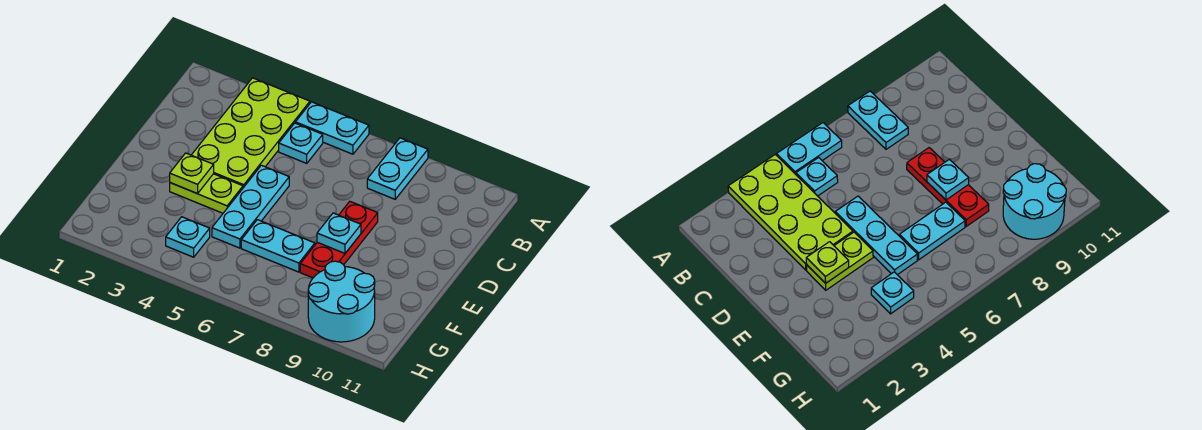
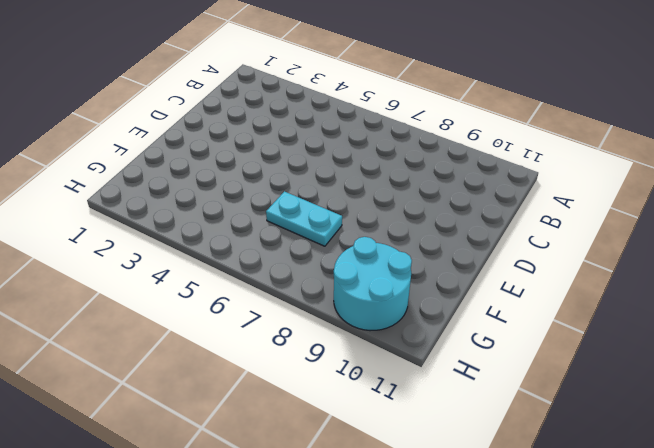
none -> lime 2x4 plate [192,78,310,188]
none -> cyan 1x2 plate [295,102,369,154]
none -> cyan 1x2 plate [367,138,428,199]

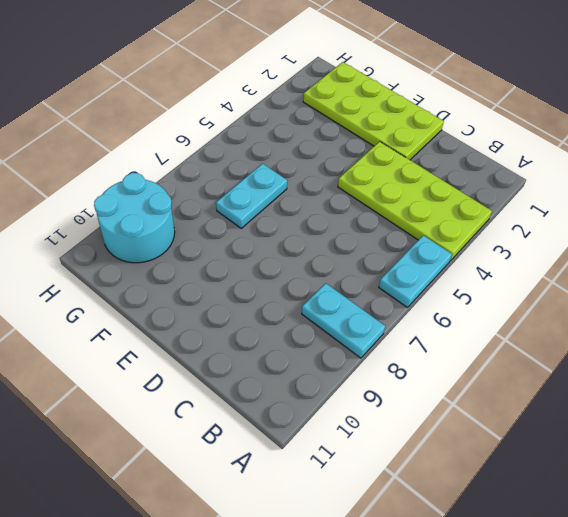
lime 2x4 plate [303,62,444,160] -> none
none -> cyan 1x1 plate [279,123,323,163]
none -> cyan 1x3 plate [212,165,289,248]
none -> red 1x3 plate [300,202,378,278]

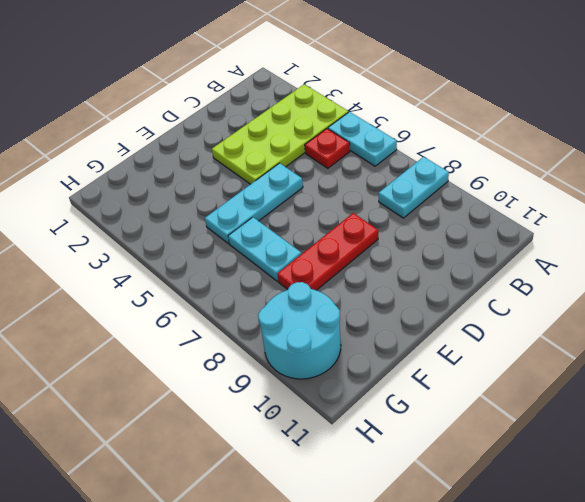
red 1x1 plate [305,129,350,168] -> cyan 1x1 plate [279,123,323,163]
none -> lime 1x2 plate [170,174,243,213]
none -> cyan 1x1 plate [166,217,210,257]
none -> lime 1x1 plate [170,153,214,193]

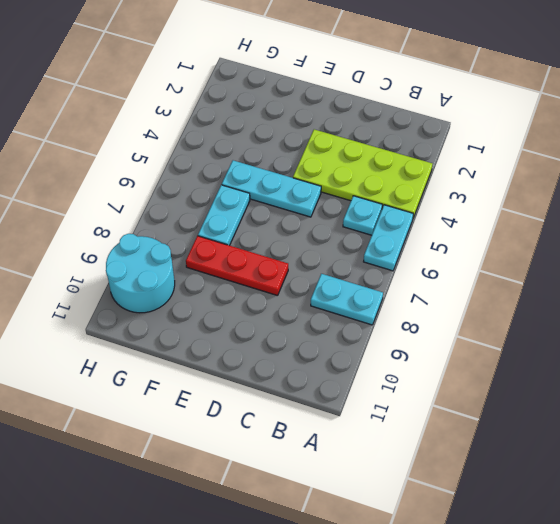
none -> lime 1x2 plate [170,174,243,213]
none -> cyan 1x1 plate [166,217,210,257]
none -> lime 1x1 plate [170,153,214,193]

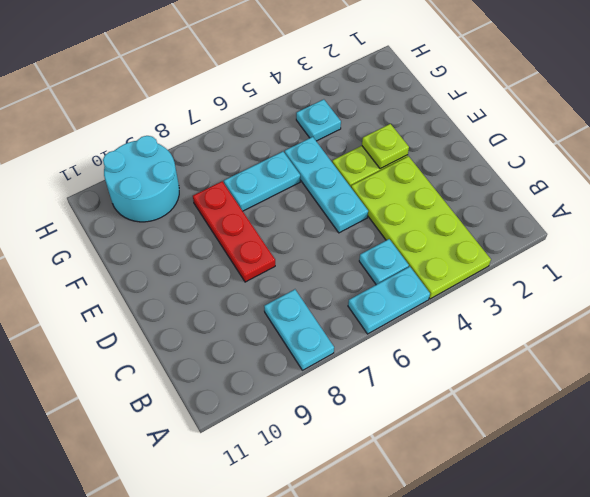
none -> cyan 1x1 plate [317,213,361,253]

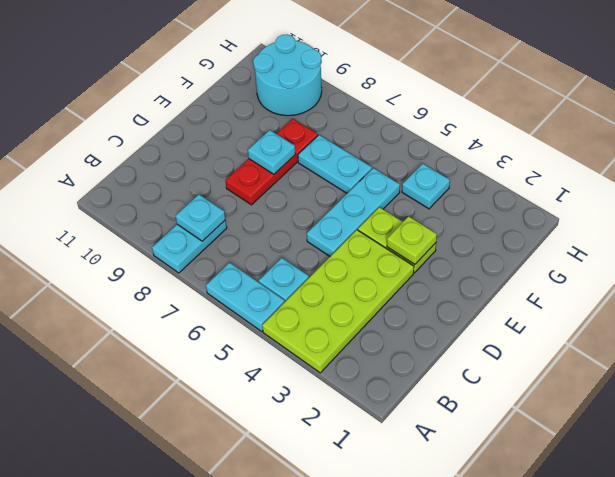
cyan 1x1 plate [175,195,226,241] -> none

